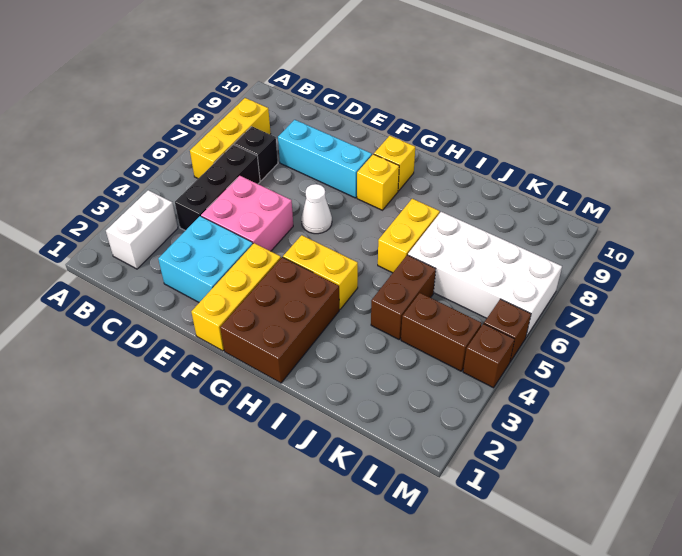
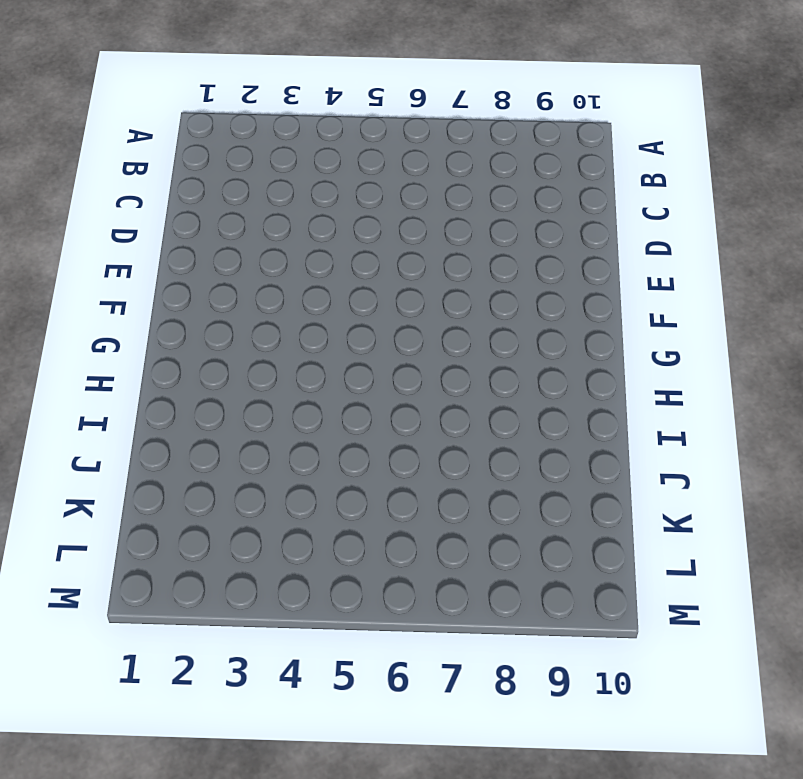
none -> white 1x2 brick [106,190,178,269]
none -> yellow 1x3 brick [190,98,271,178]
none -> black 1x3 brick [175,145,260,231]

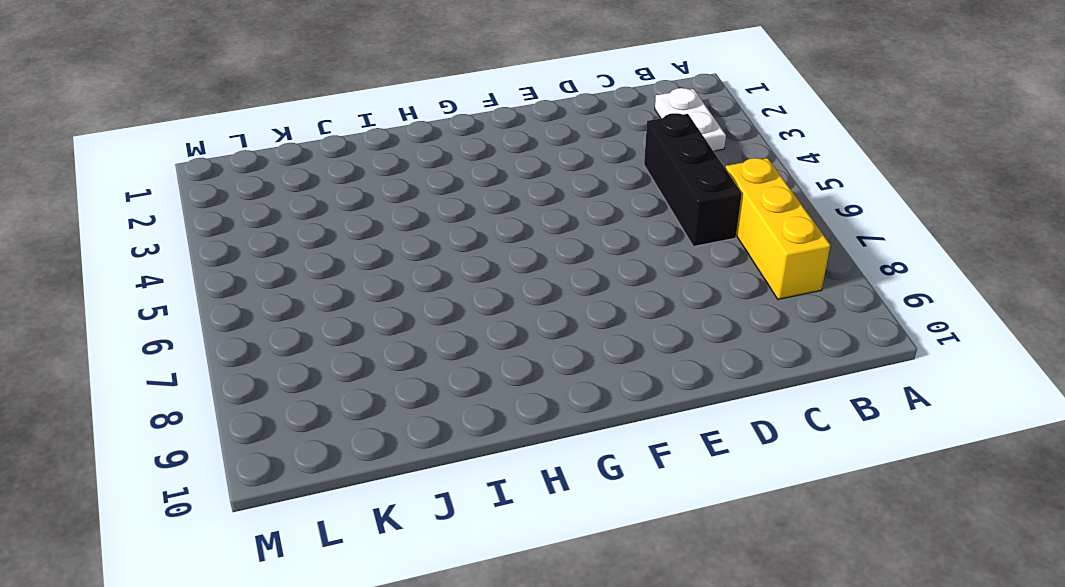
white 1x2 plate [655,88,726,151] -> white 1x2 brick [106,190,178,269]
none -> black 1x1 brick [234,126,278,181]
none -> cyan 2x2 brick [158,216,253,302]
none -> pink 2x2 brick [201,176,293,251]

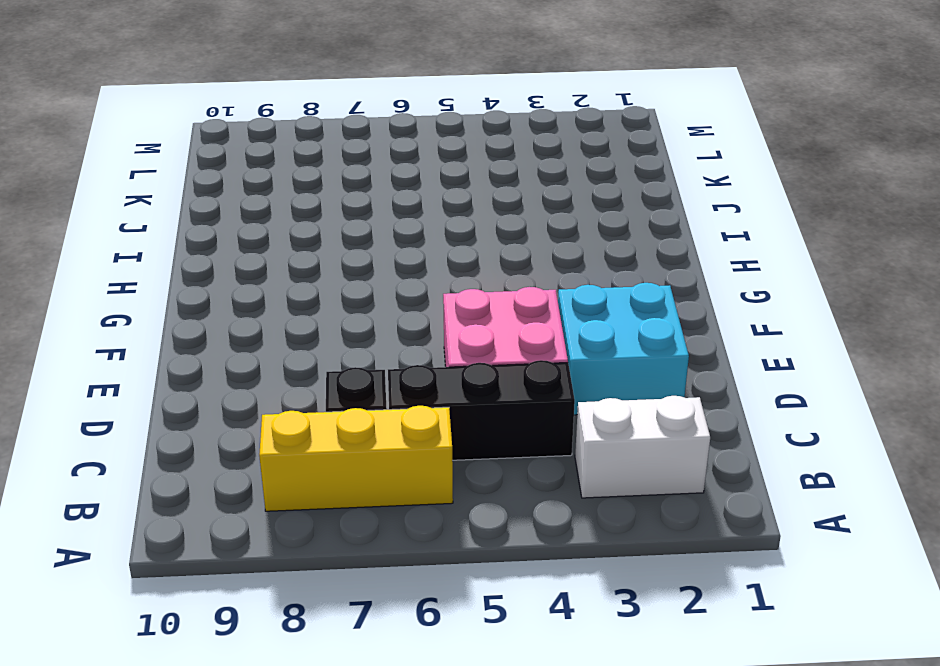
none -> cyan 1x3 brick [278,120,372,198]
none -> yellow 1x3 brick [191,243,281,351]
none -> white 1x1 cone [301,184,332,234]

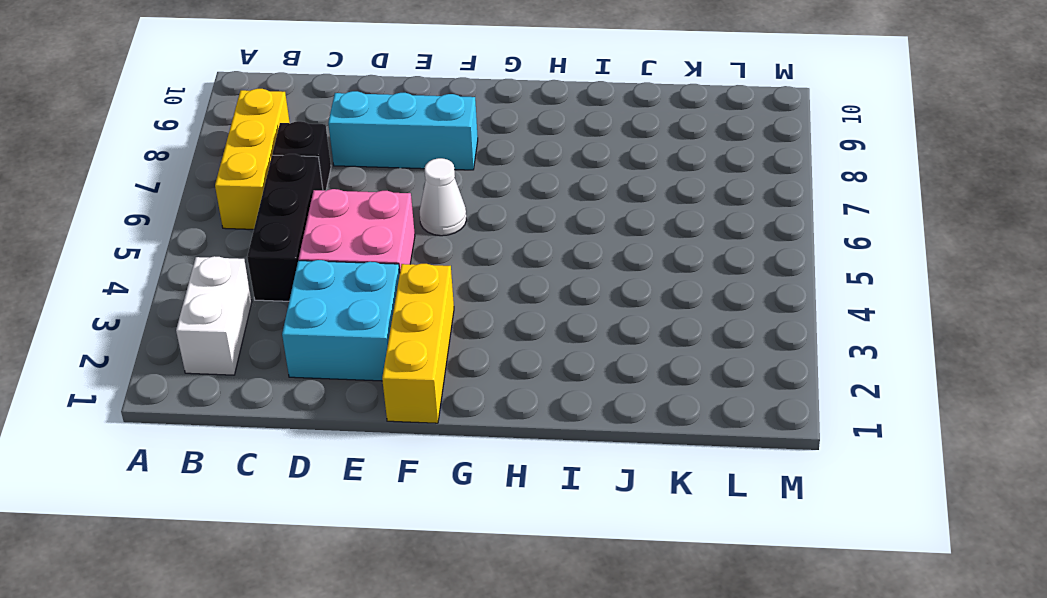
none -> brown 2x3 brick [220,257,339,383]
none -> yellow 1x2 brick [283,235,358,309]
none -> yellow 1x1 brick [357,154,399,210]

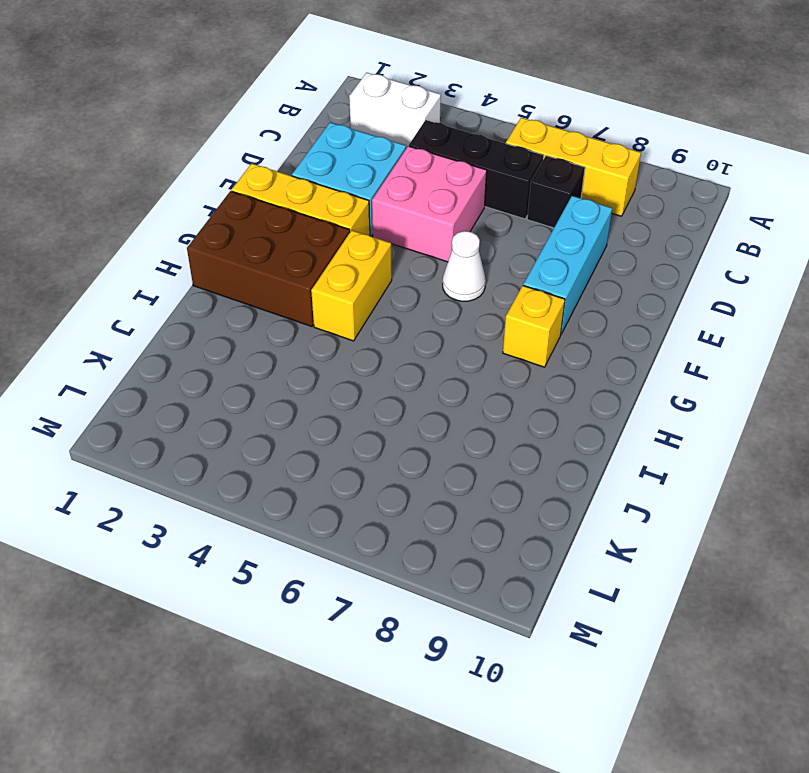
none -> yellow 1x1 brick [374,136,415,191]
none -> yellow 1x2 brick [378,199,440,273]
none -> brown 1x2 brick [371,255,436,339]

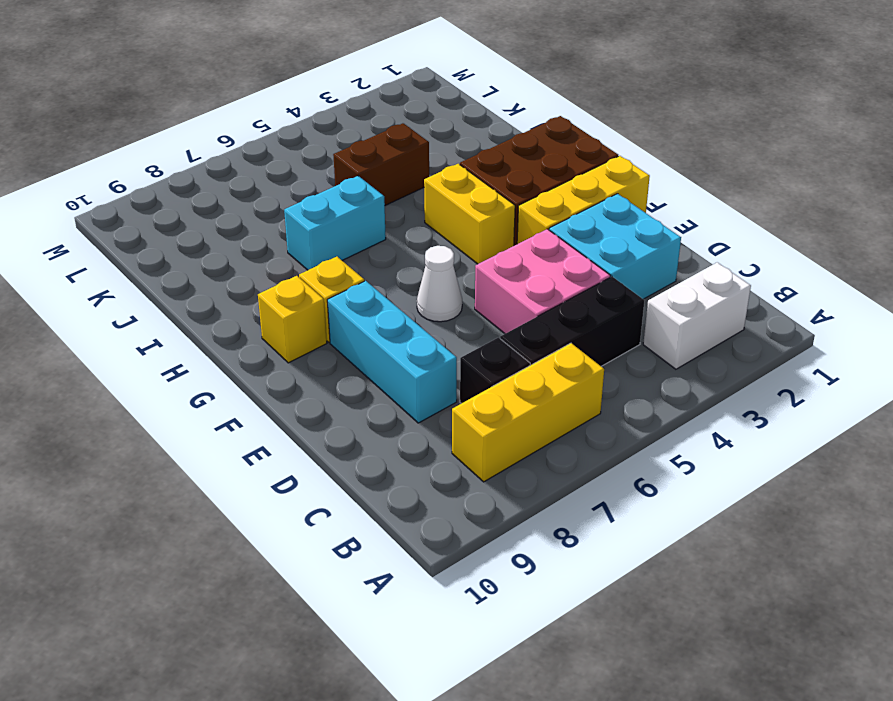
cyan 1x2 brick [284,176,386,270] -> yellow 1x2 brick [378,199,440,273]
none -> white 2x4 brick [408,212,562,337]
none -> brown 1x2 brick [401,293,482,371]
none -> brown 1x1 brick [463,324,515,388]

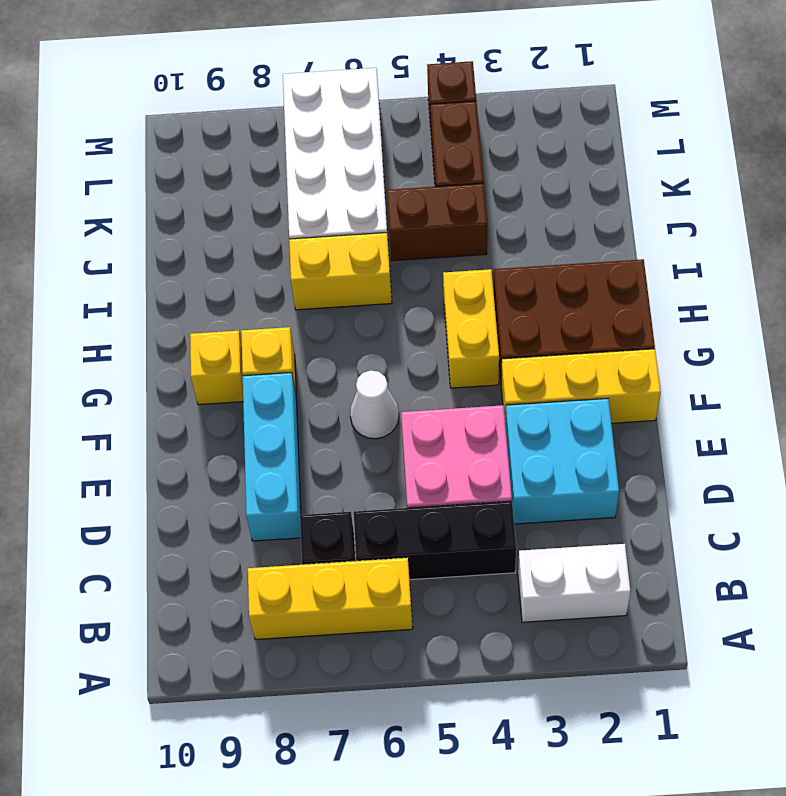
none -> brown 1x1 brick [484,299,531,362]

